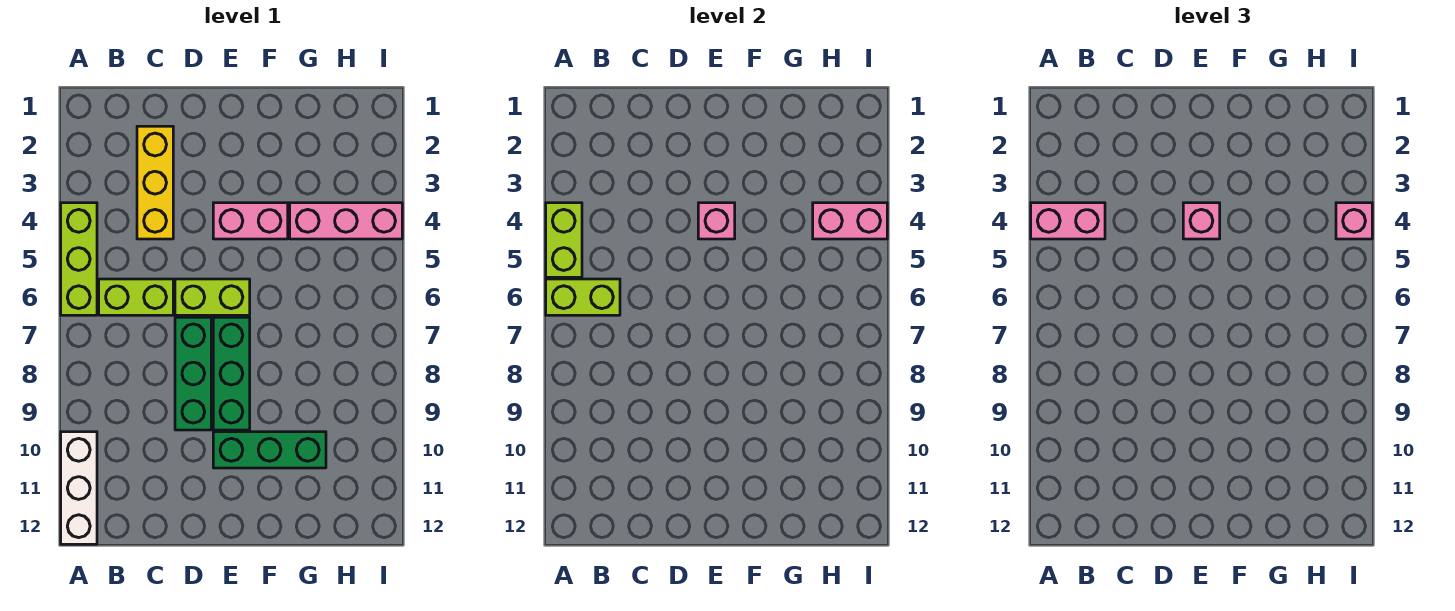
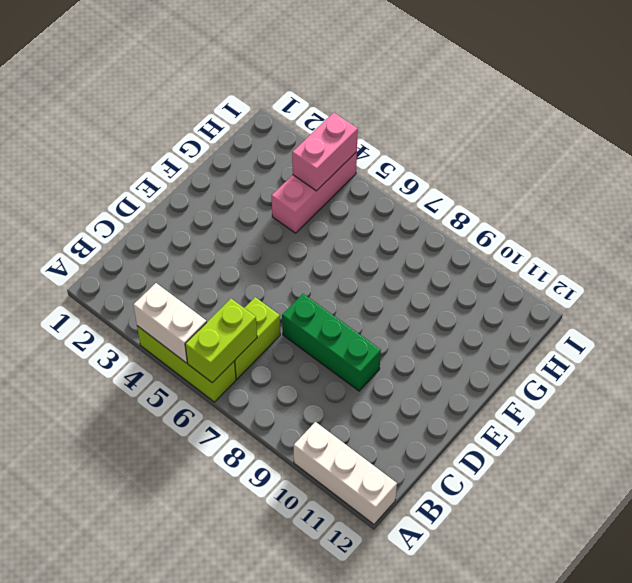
white 1x2 brick [133,283,207,363] -> lime 1x2 brick [546,203,582,277]
none -> yellow 1x3 brick [137,126,173,239]
none -> lime 1x2 brick [175,279,250,315]
none -> pink 1x2 brick [213,203,288,239]

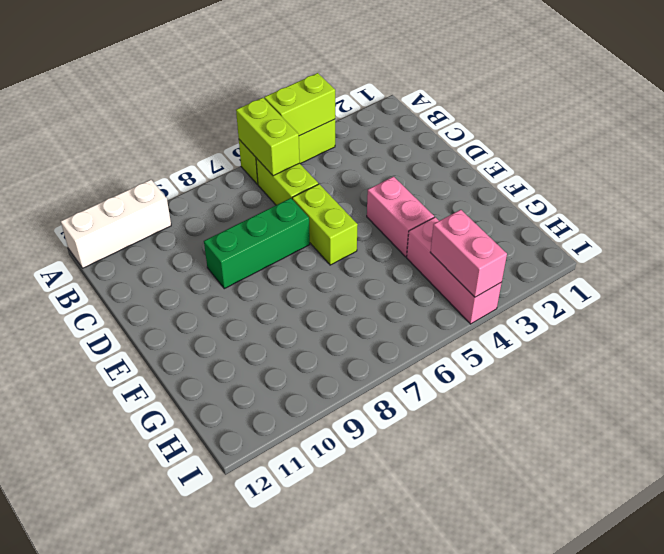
none -> yellow 1x3 brick [137,126,173,239]
none -> green 1x3 brick [213,317,250,430]
none -> green 1x3 brick [213,432,326,468]

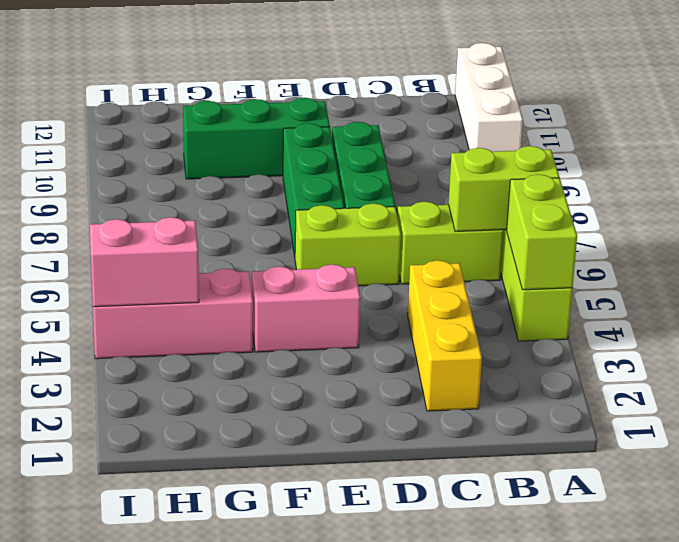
none -> pink 1x1 brick [698,203,735,239]
none -> pink 1x2 brick [1031,203,1105,239]
none -> pink 1x1 brick [1183,203,1220,239]

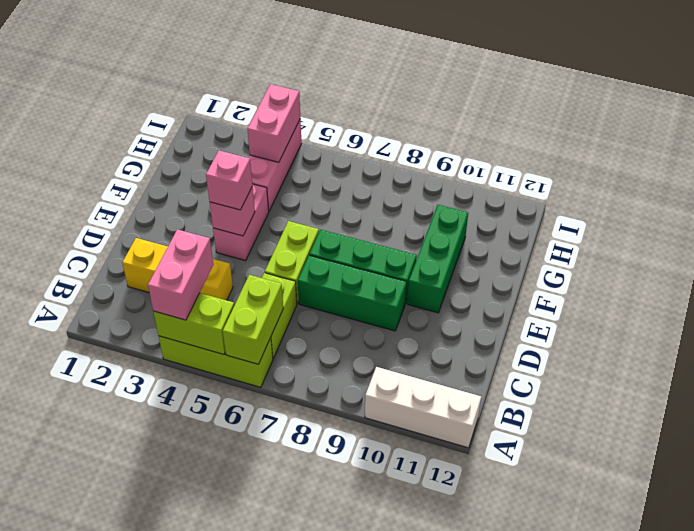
none -> pink 1x1 brick [1336,203,1372,239]

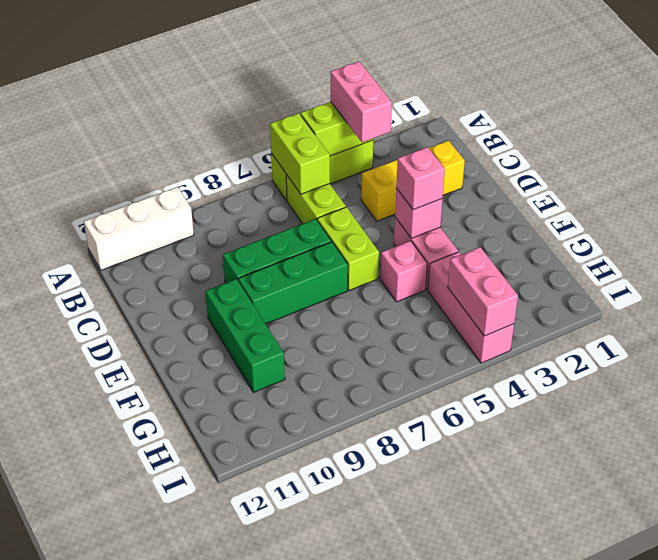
pink 1x1 brick [380,241,427,302] -> pink 1x1 brick moved to [1336,203,1372,239]

